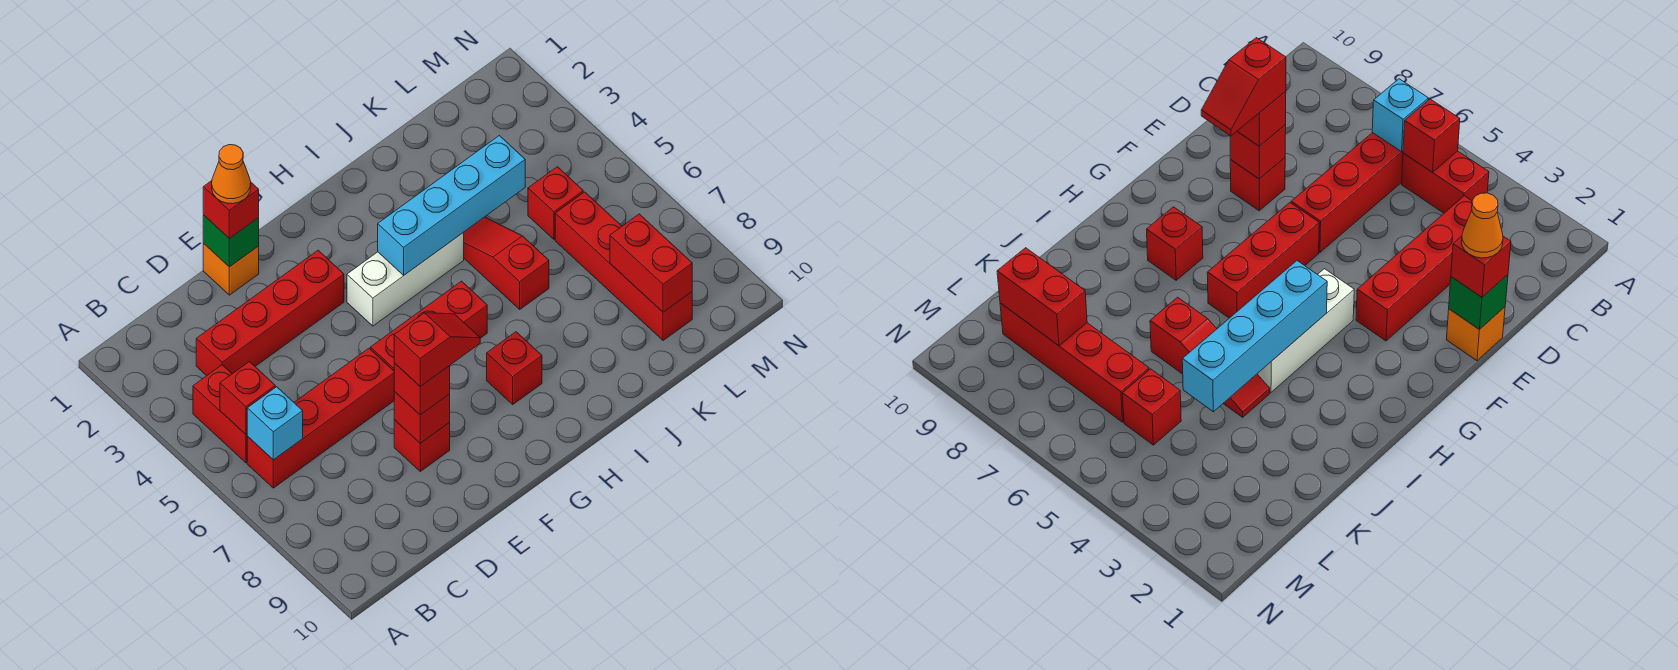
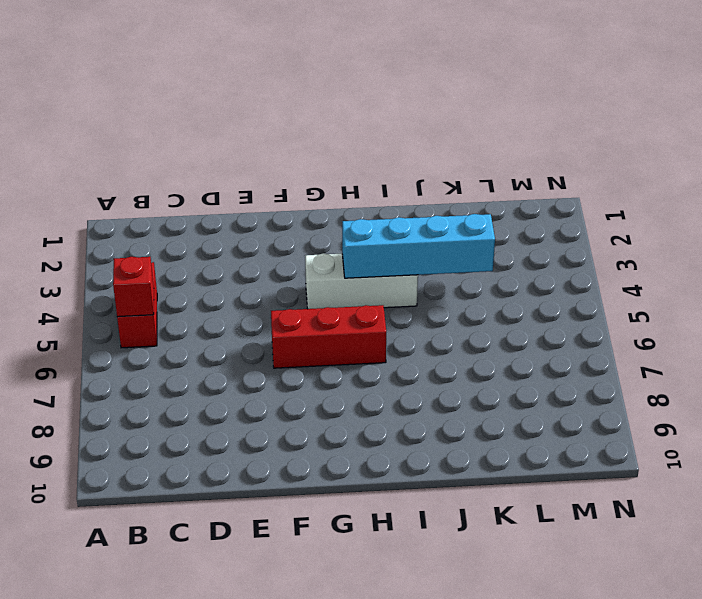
none -> red 1x4 brick [247,348,394,488]
none -> red 1x4 brick [196,250,344,376]
none -> orange 1x1 brick [203,244,259,295]

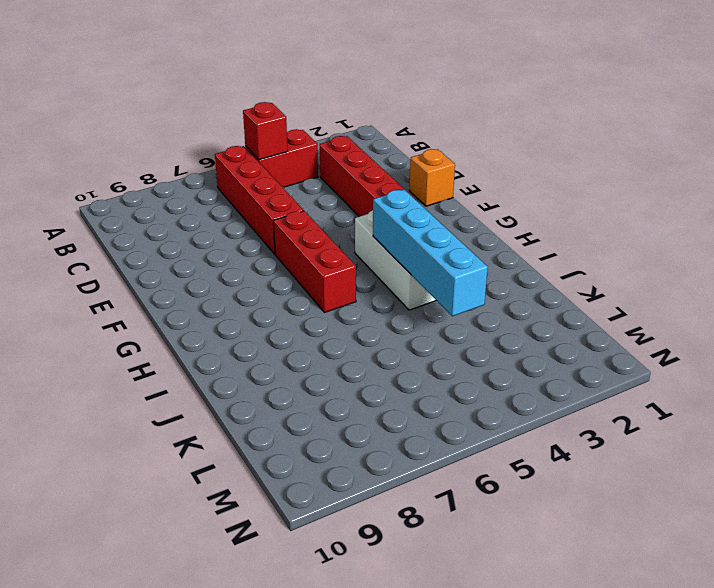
none -> red 1x1 brick [394,420,450,471]
none -> red 1x1 brick [487,332,542,404]
none -> red 1x3 slope [463,217,549,309]

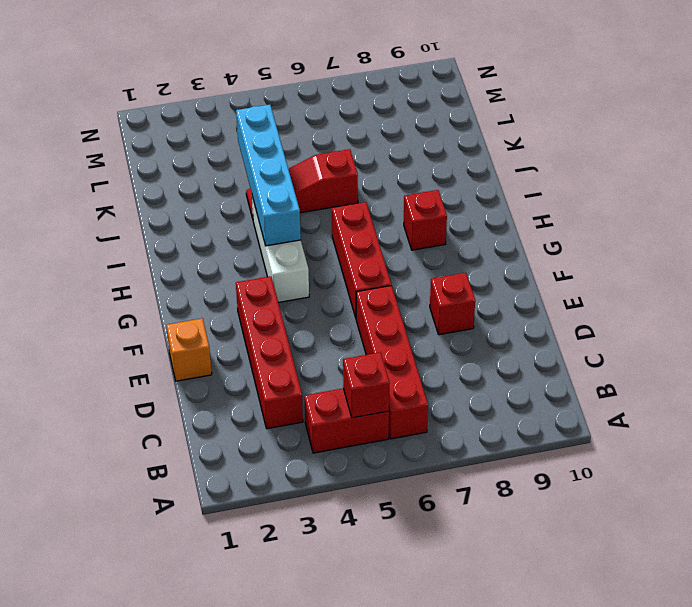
none -> red 1x1 brick [528,167,583,240]
none -> red 1x4 brick [555,192,692,341]
none -> cyan 1x1 brick [247,387,303,460]

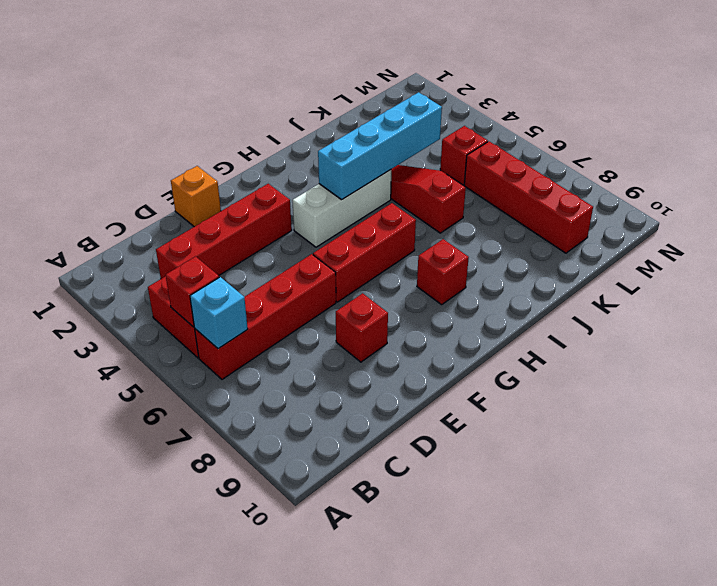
none -> green 1x1 brick [203,215,259,267]
none -> red 1x1 brick [394,391,450,443]
none -> red 1x2 brick [610,214,692,312]

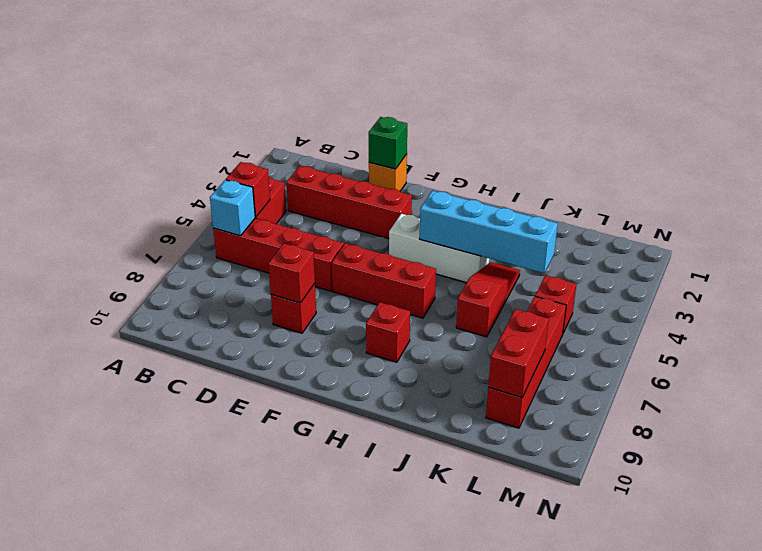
none -> red 1x1 brick [203,181,259,239]
none -> red 1x1 brick [394,363,450,415]
none -> orange 1x1 cone [212,145,251,204]

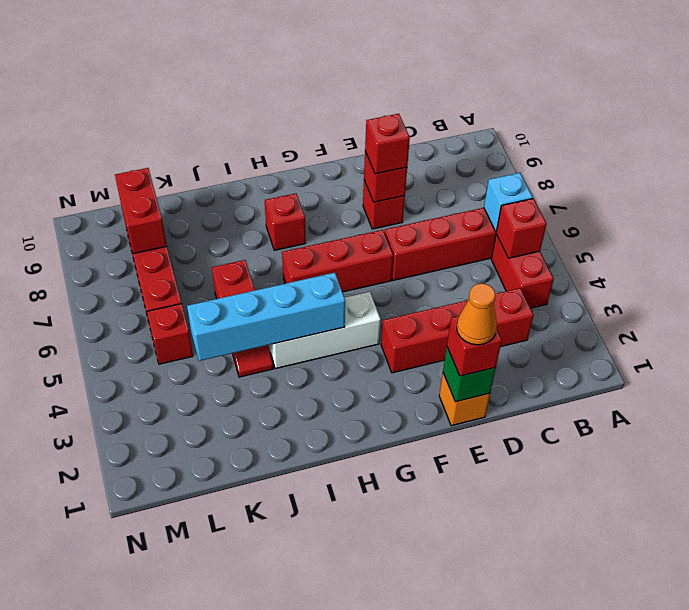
none -> red 1x2 slope [394,313,480,387]

